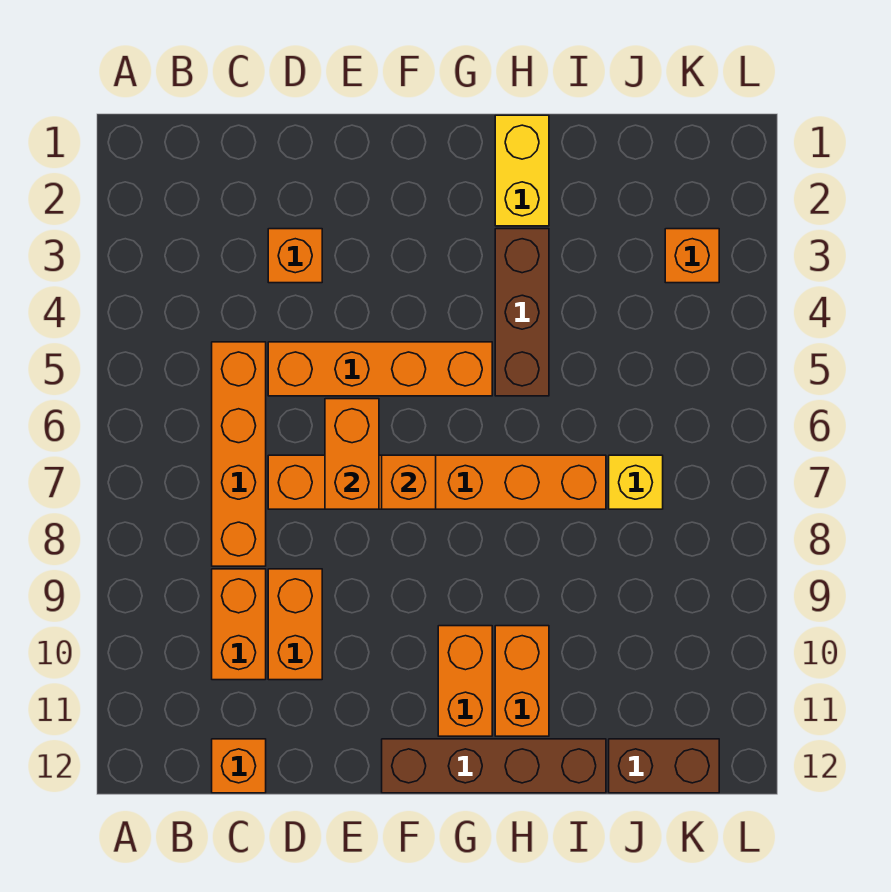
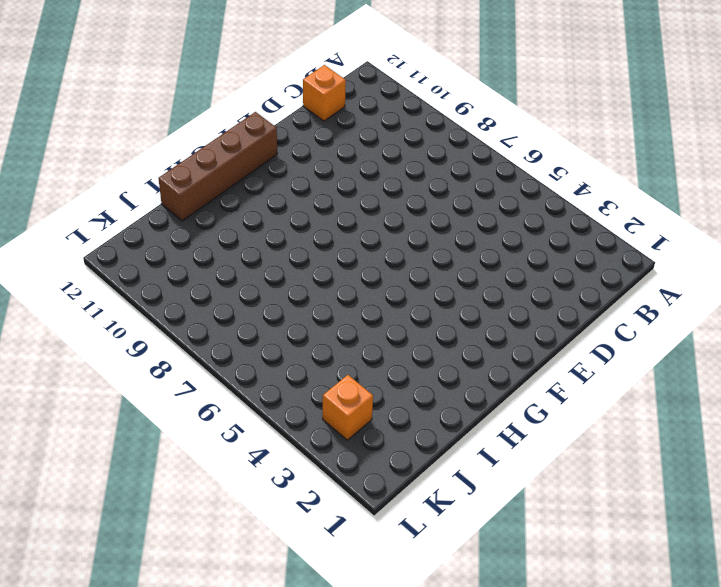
none -> orange 1x4 brick [212,342,266,566]
none -> orange 1x2 brick [212,569,266,680]
none -> orange 1x1 brick [268,229,322,283]

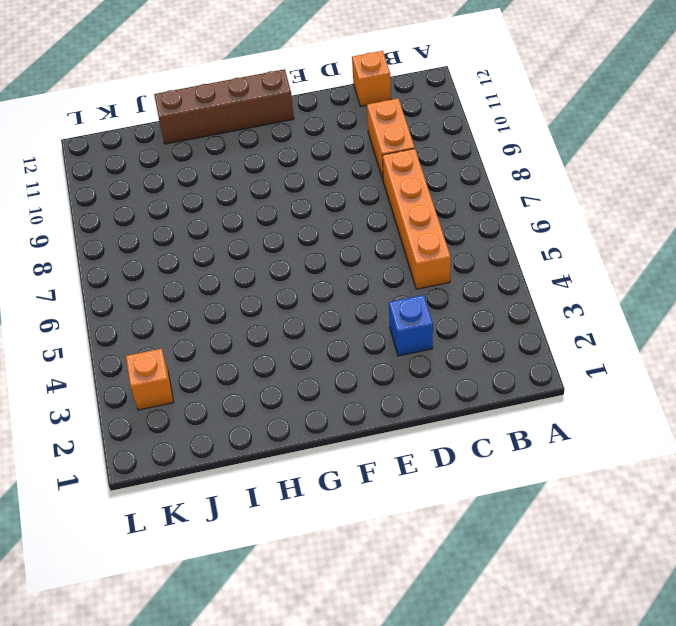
blue 1x1 brick [389,295,433,356] -> orange 1x1 brick [268,229,322,283]
none -> orange 1x4 brick [268,342,492,396]
none -> orange 1x6 brick [268,455,606,509]
none -> orange 1x2 brick [268,569,322,680]

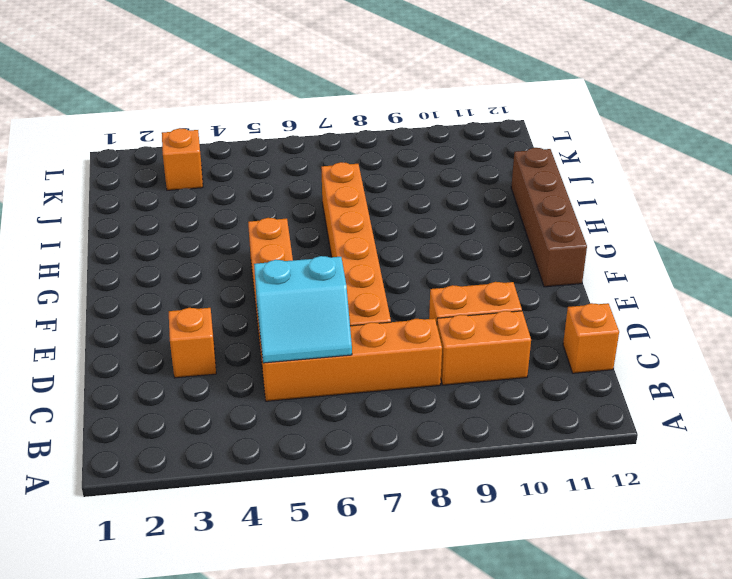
cyan 2x2 slope [254,256,352,363] -> none
none -> orange 1x2 brick [438,626,492,736]
none -> yellow 1x2 brick [495,115,549,226]
none -> brown 1x3 brick [495,229,549,396]

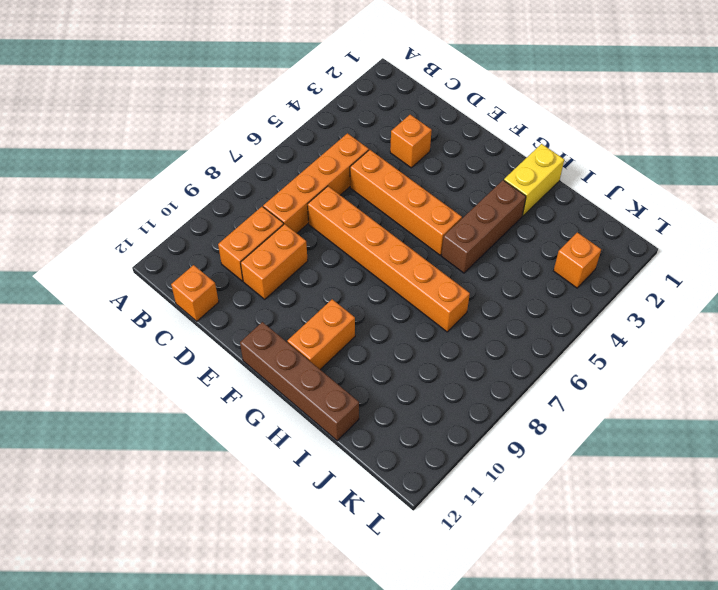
none -> orange 1x2 brick [495,626,549,736]
none -> yellow 1x1 brick [609,455,663,509]
none -> brown 1x2 brick [609,739,719,793]

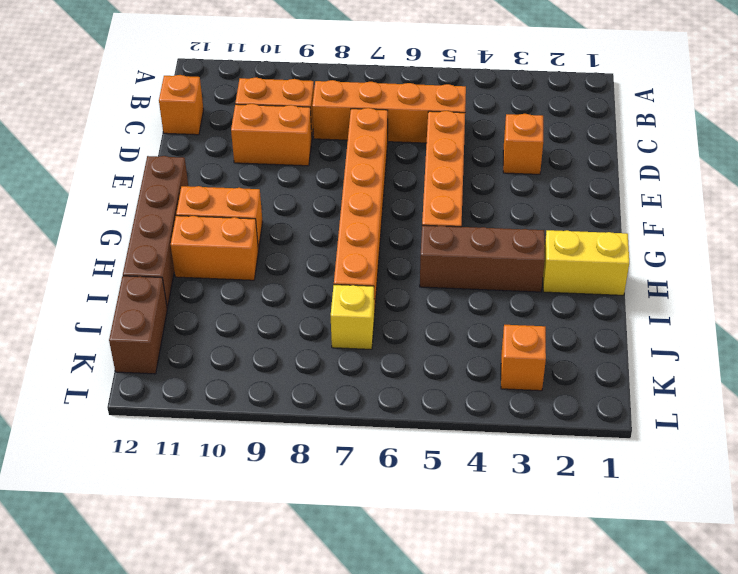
none -> orange 1x2 brick [325,399,379,509]
none -> orange 1x1 brick [382,455,436,509]

